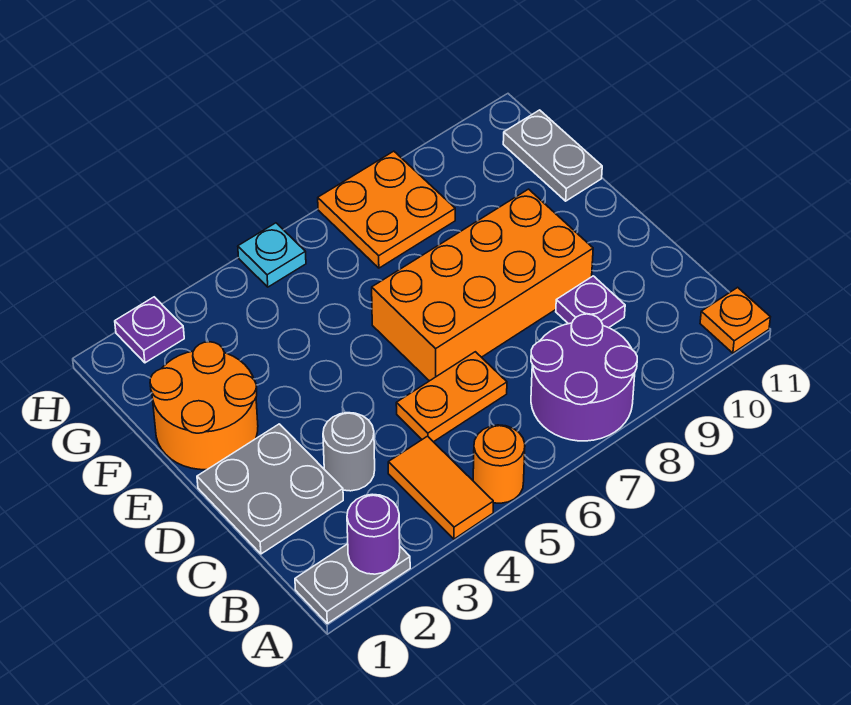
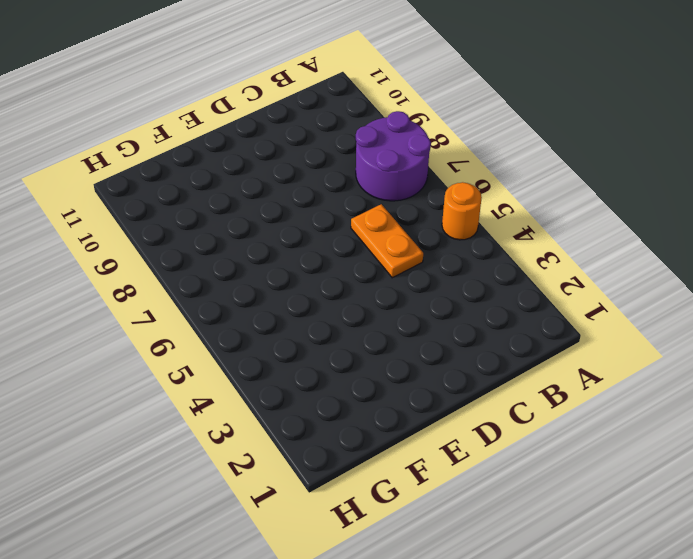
none -> grey 1x2 plate [295,544,410,623]
none -> orange 1x2 tile [388,436,493,539]
none -> orange 1x1 plate [700,287,770,353]

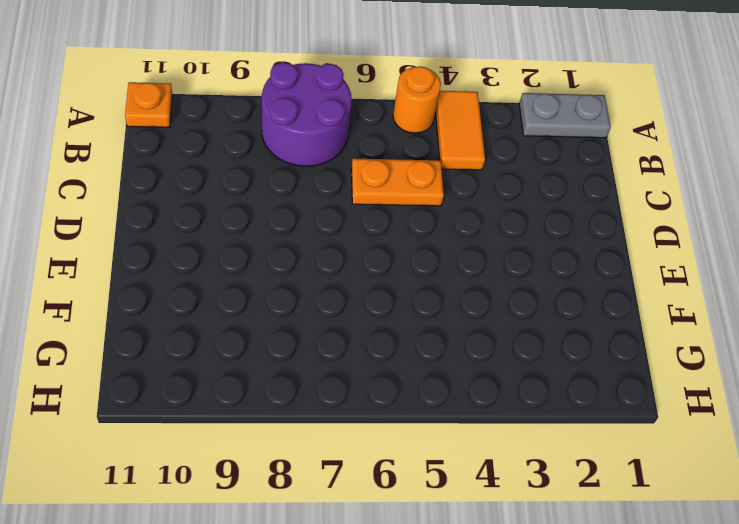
none -> grey 2x2 plate [197,424,343,554]
none -> grey 1x1 round brick [323,413,375,491]
none -> purple 1x1 plate [556,276,625,328]

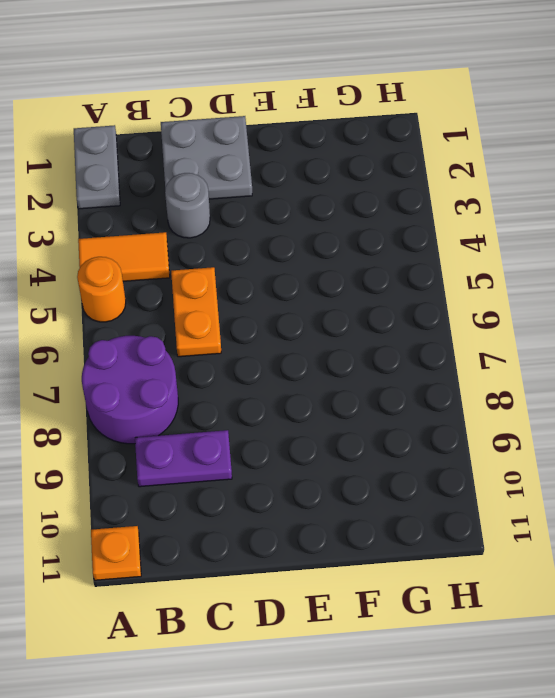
purple 1x2 plate [135,430,232,487] -> purple 1x1 plate [556,276,625,328]
none -> orange 2x4 brick [372,189,593,381]
none -> orange 2x2 round brick [150,342,258,470]
none -> grey 1x2 plate [503,110,602,201]

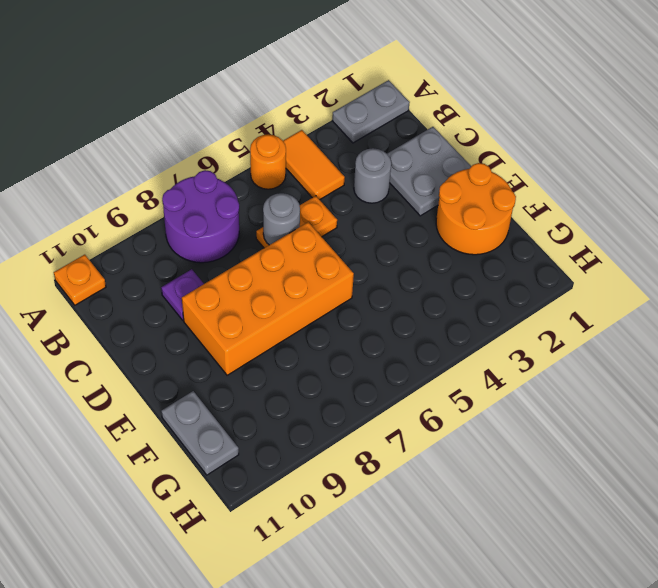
grey 1x1 round brick [263,193,300,245] -> none
none -> orange 2x2 plate [318,151,455,268]
none -> purple 1x1 plate [115,297,184,363]
none -> cyan 1x1 plate [238,223,306,287]

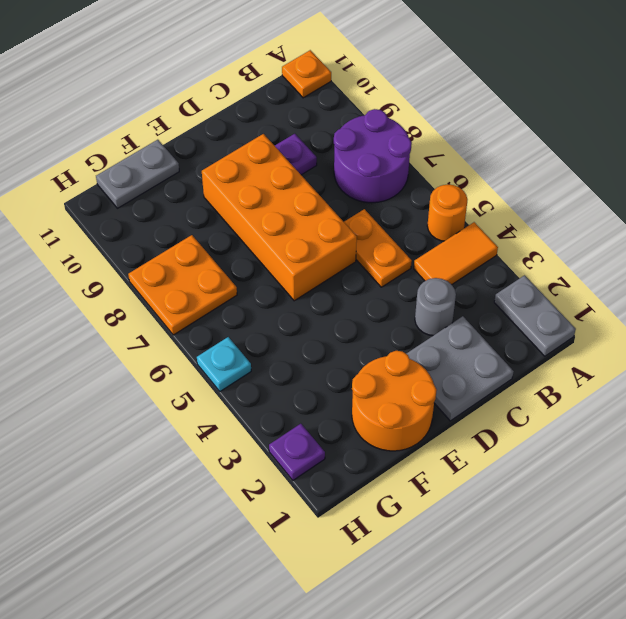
none -> purple 1x1 round brick [347,494,400,574]

